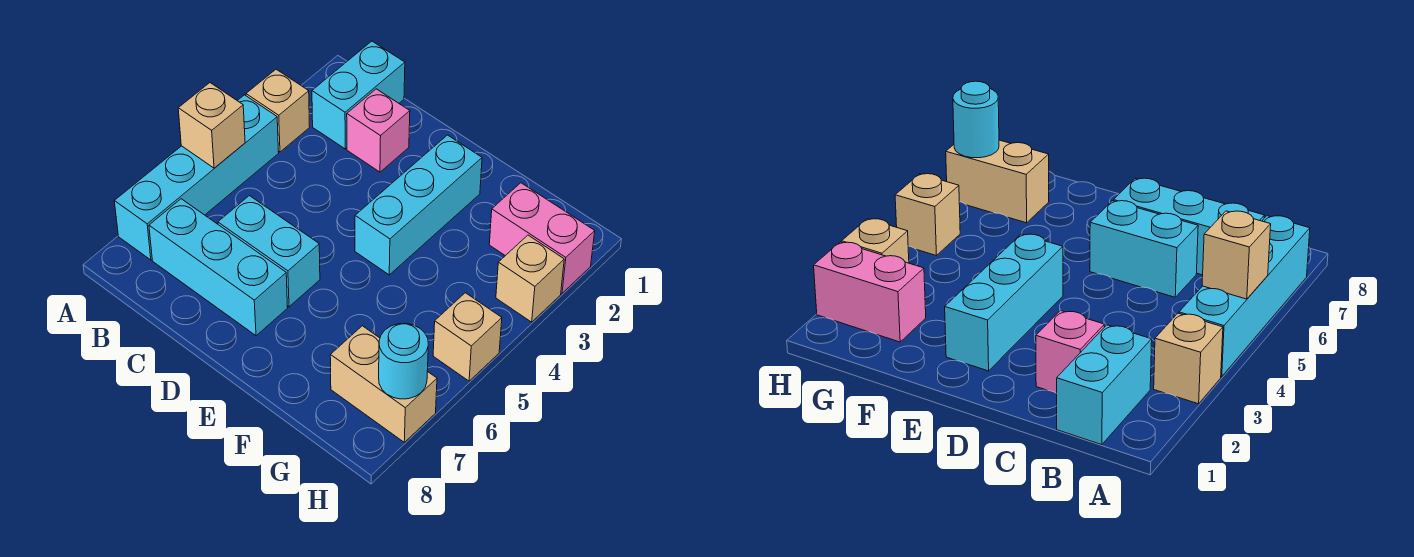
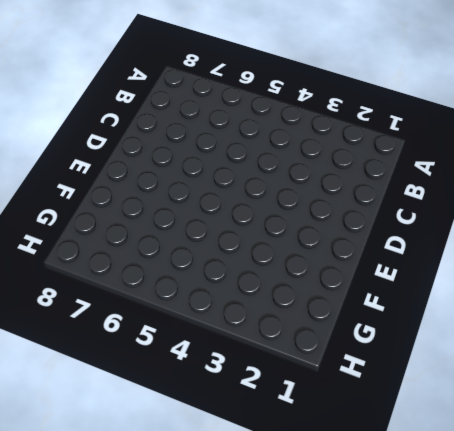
none -> tan 1x1 brick [246,69,310,152]
none -> cyan 1x4 brick [114,95,279,260]
none -> cyan 1x2 brick [312,41,405,149]

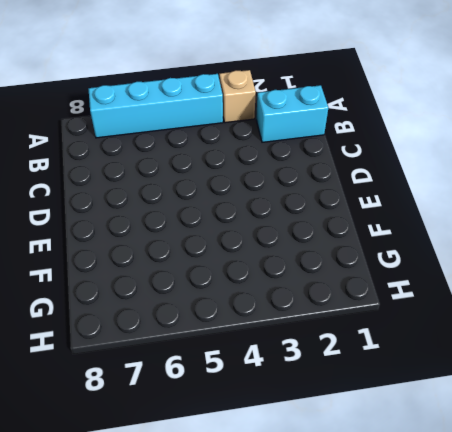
none -> cyan 1x3 brick [149,199,288,336]
none -> pink 1x1 brick [347,89,410,172]
none -> cyan 1x2 brick [218,196,320,307]

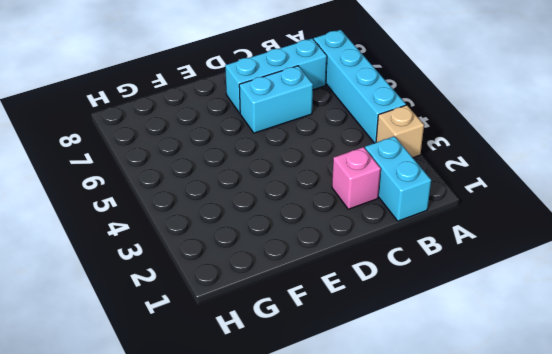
none -> cyan 1x3 brick [355,135,482,275]
none -> pink 1x2 brick [489,183,595,293]
none -> tan 1x2 brick [330,326,437,442]

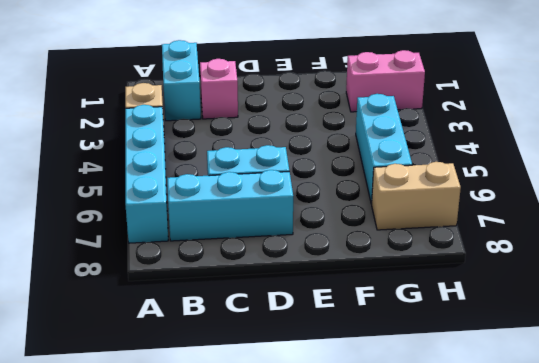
cyan 1x3 brick [356,94,412,204] -> cyan 1x3 brick moved to [355,135,482,275]
none -> tan 1x1 brick [496,235,564,322]
none -> tan 1x1 brick [433,293,502,381]
none -> tan 1x1 brick [178,83,245,168]

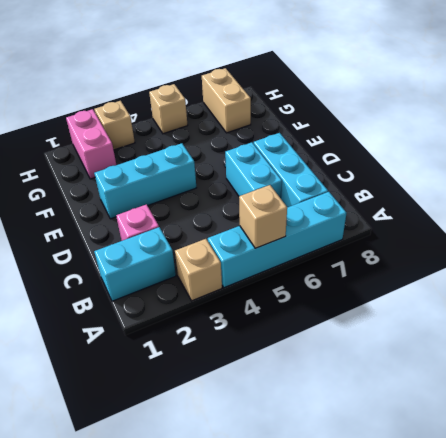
none -> cyan 1x1 round brick [379,323,428,399]

